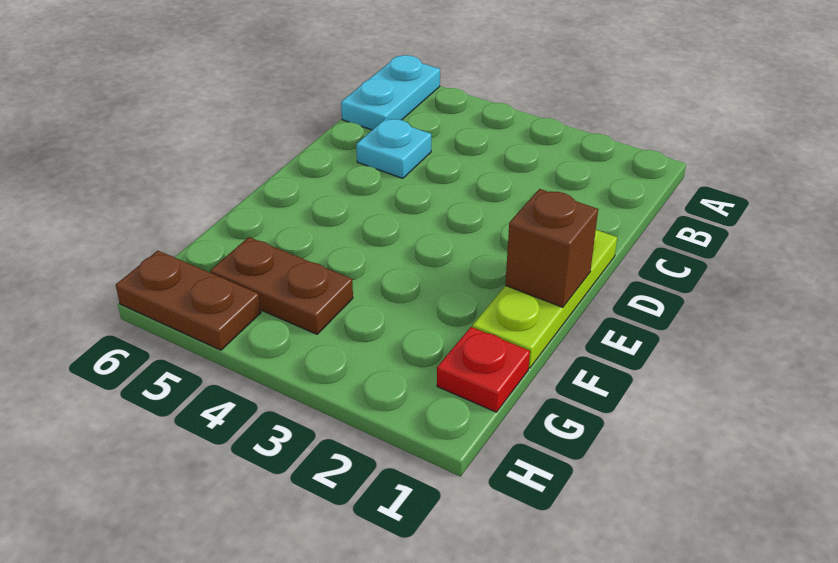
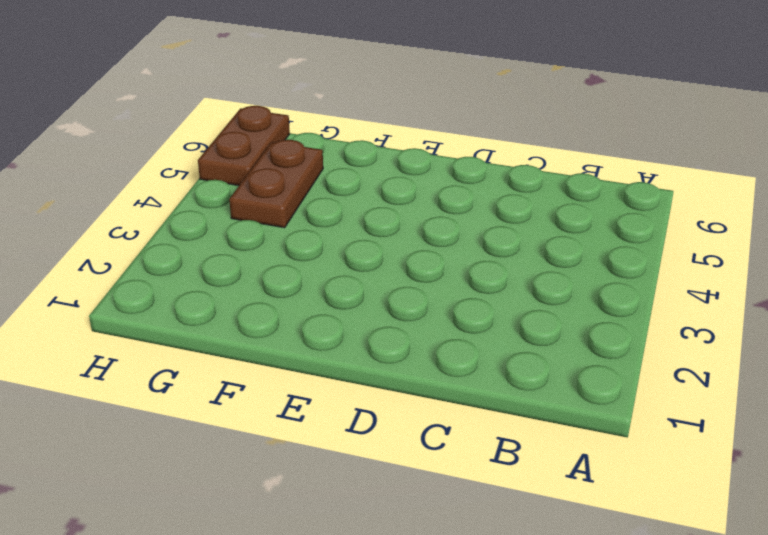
none -> cyan 1x2 plate [341,55,440,130]
none -> cyan 1x1 plate [356,119,431,178]

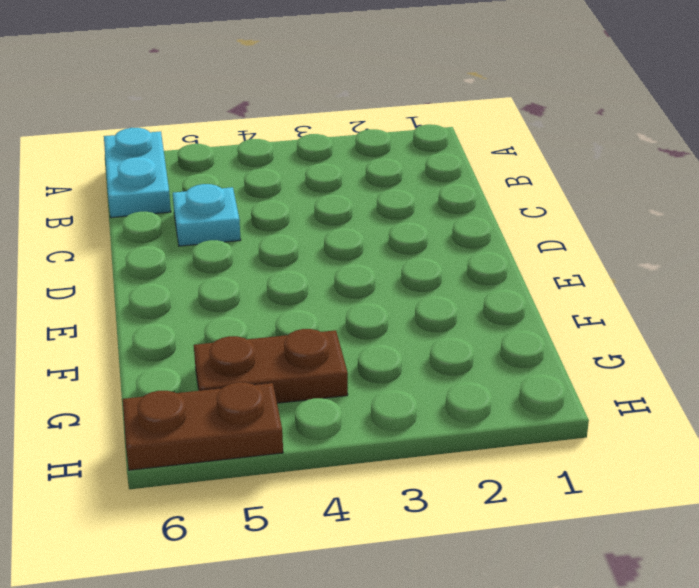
none -> lime 1x3 plate [472,230,617,368]
none -> red 1x1 plate [437,327,530,412]

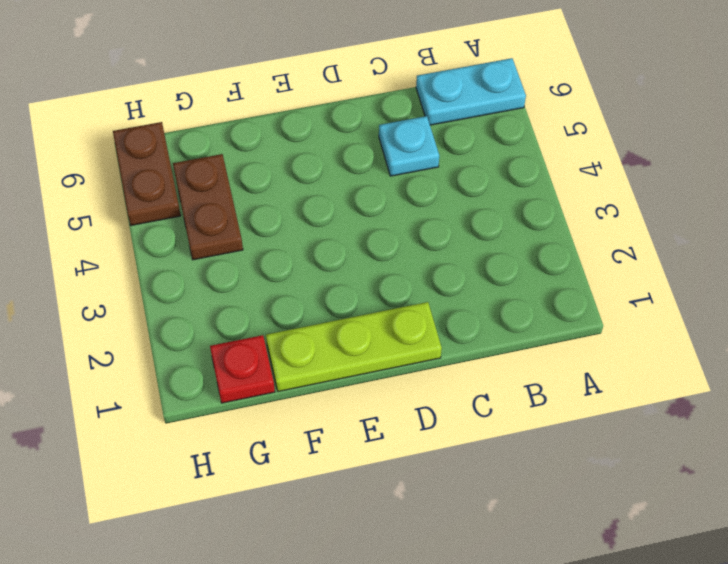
none -> brown 1x1 brick [505,189,598,307]

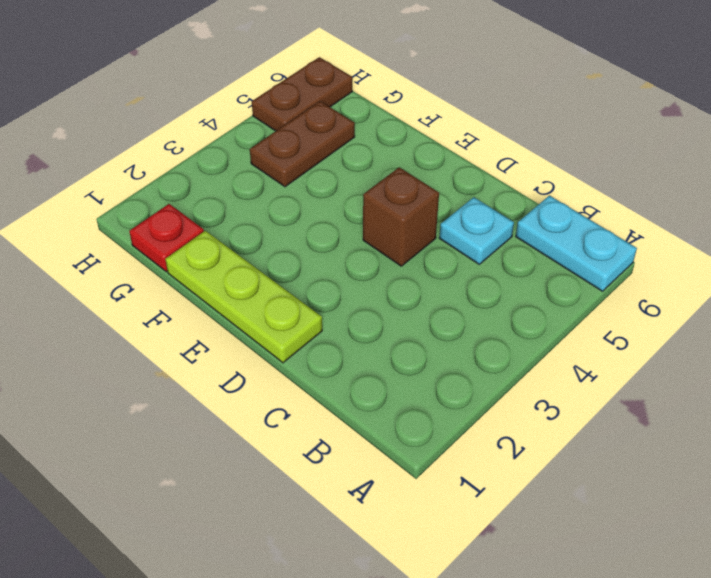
brown 1x1 brick [363,167,439,266] -> brown 1x1 brick moved to [505,189,598,307]

